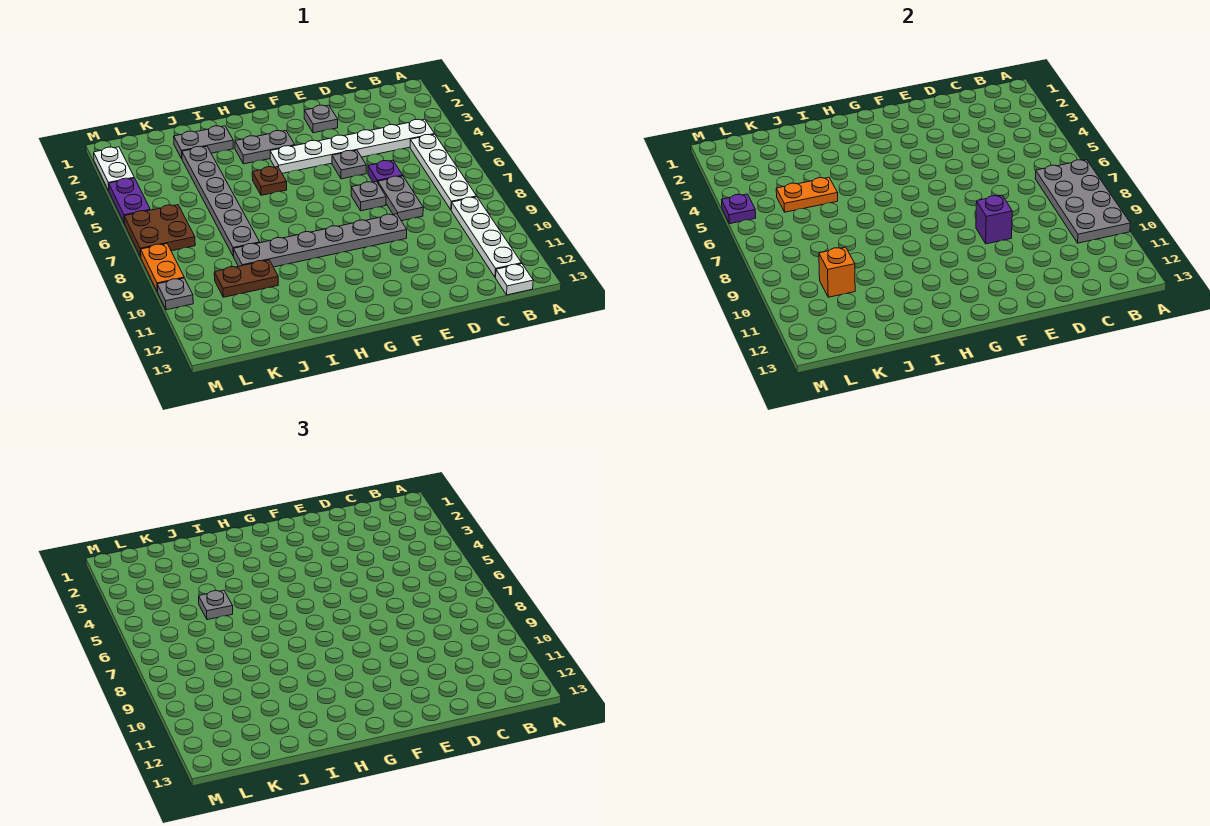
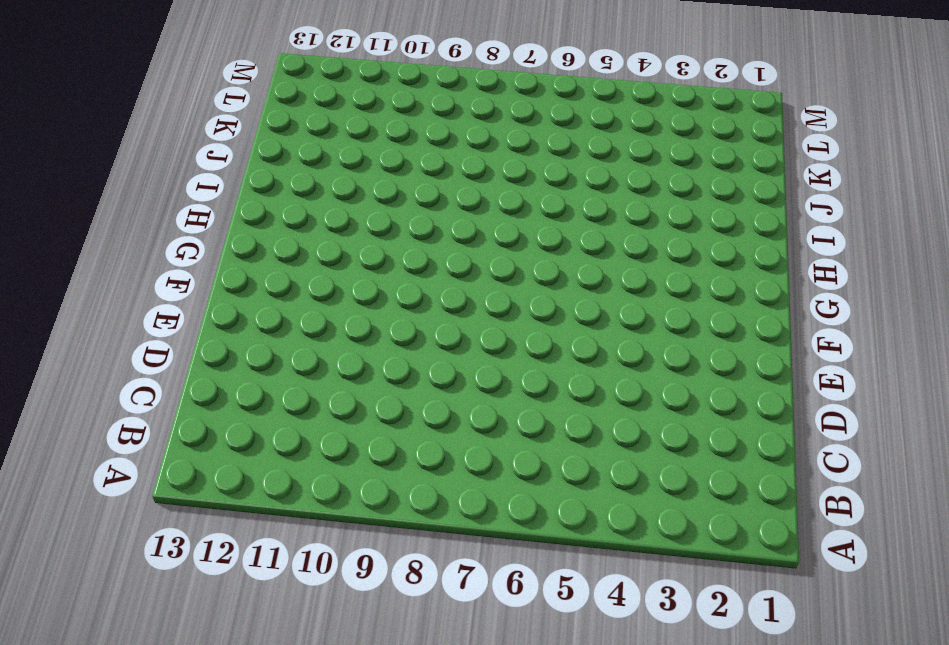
none -> white 1x6 plate [270,119,434,173]
none -> white 1x4 plate [410,134,477,210]
none -> white 1x4 plate [451,197,522,277]

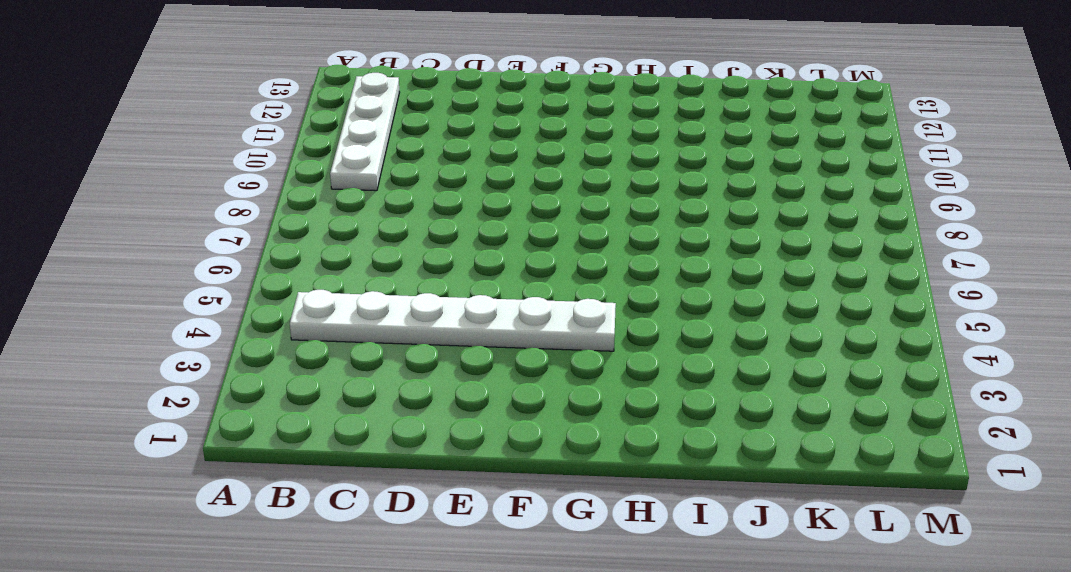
none -> white 1x4 plate [410,134,477,210]
none -> white 1x1 plate [496,264,533,295]
none -> purple 1x1 plate [368,160,403,183]

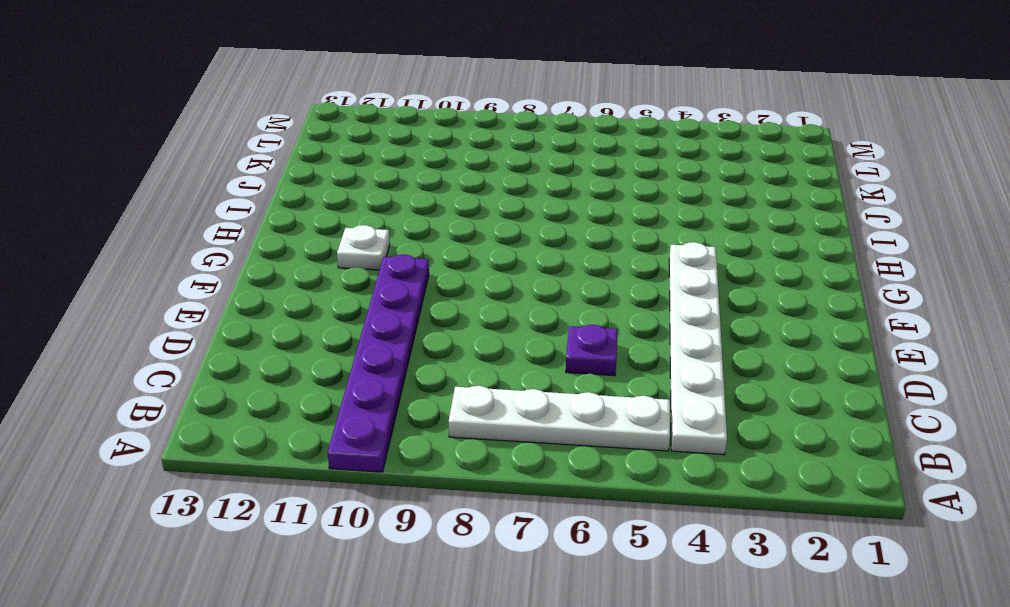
purple 1x6 plate [328,254,429,472] -> white 1x4 plate [451,197,522,277]
white 1x1 plate [337,225,390,270] -> white 1x1 plate moved to [496,264,533,295]
none -> grey 1x2 plate [378,176,423,221]
none -> grey 1x1 plate [304,105,338,133]
none -> grey 1x1 plate [332,150,366,179]

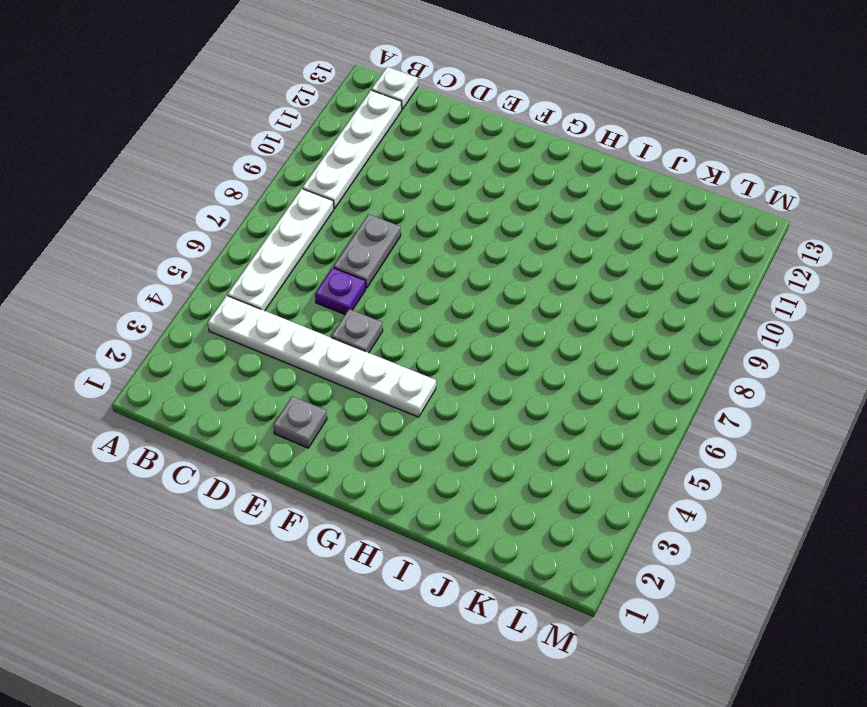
none -> grey 1x1 plate [351,182,386,211]
none -> grey 1x6 plate [233,214,407,267]
none -> grey 1x2 plate [235,131,295,164]

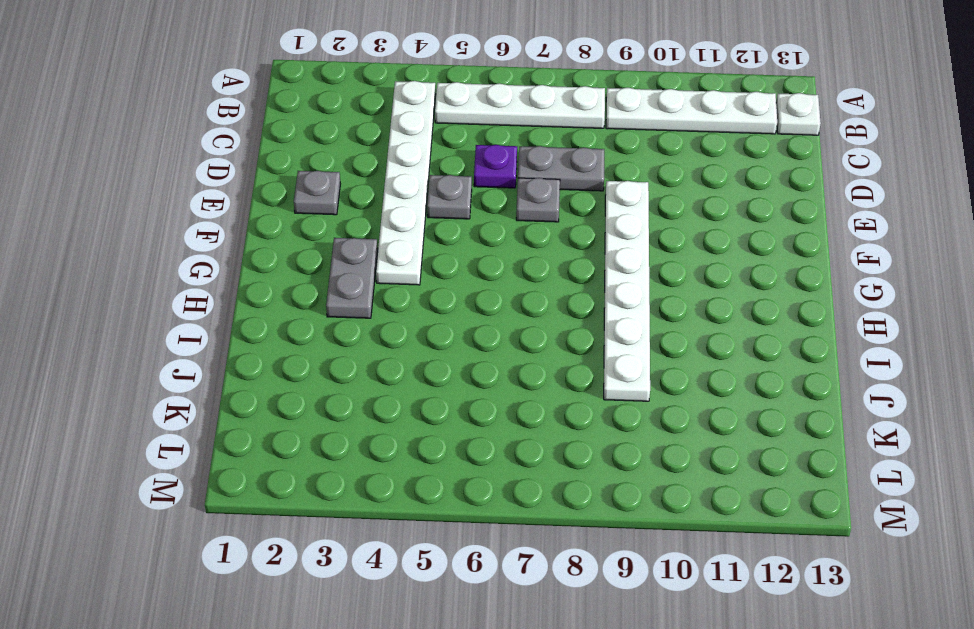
white 1x6 plate [604,181,650,401] -> grey 1x6 plate [233,214,407,267]
none -> brown 1x1 plate [252,166,287,195]
none -> grey 1x2 plate [174,126,233,158]
none -> grey 1x6 plate [182,146,260,256]

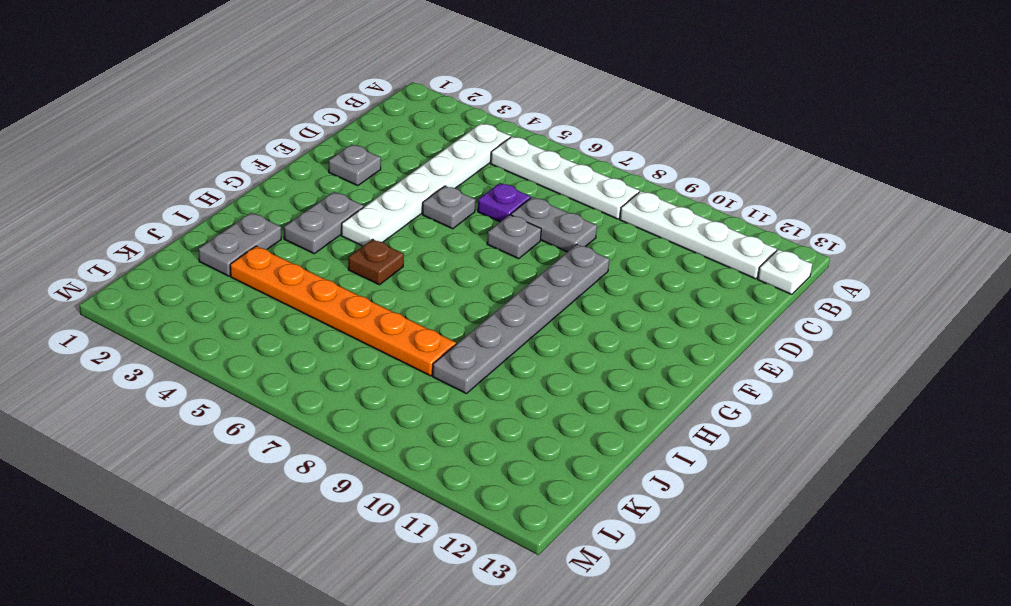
orange 1x6 plate [230,246,456,376] -> grey 1x6 plate [182,146,260,256]
none -> brown 1x2 plate [214,260,278,297]
none -> brown 2x2 plate [124,205,195,257]
none -> white 1x2 plate [94,147,134,190]

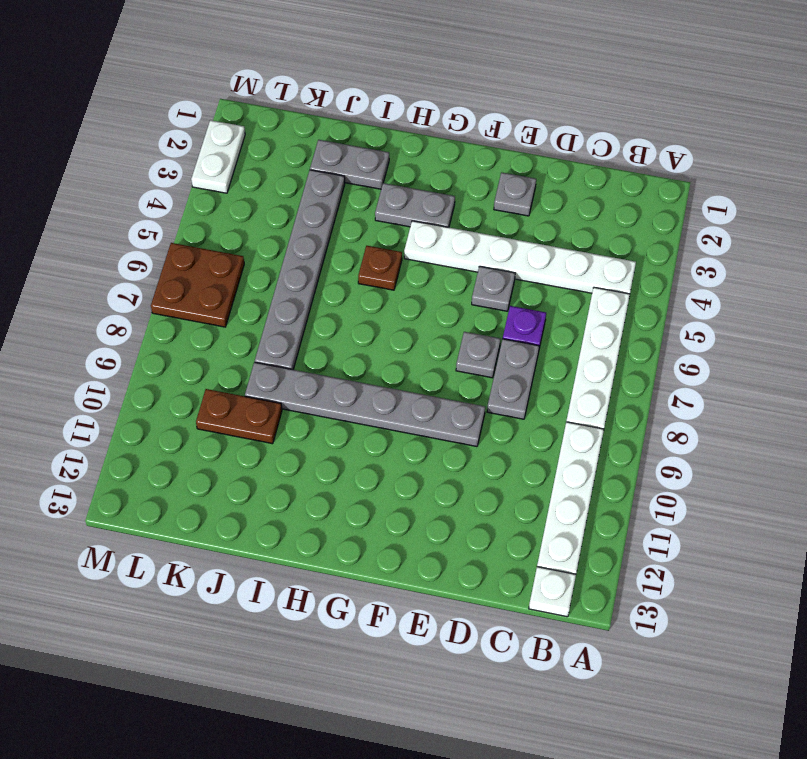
none -> purple 1x2 plate [109,178,150,223]
none -> orange 1x2 plate [141,244,184,292]
none -> grey 1x1 plate [157,278,193,310]

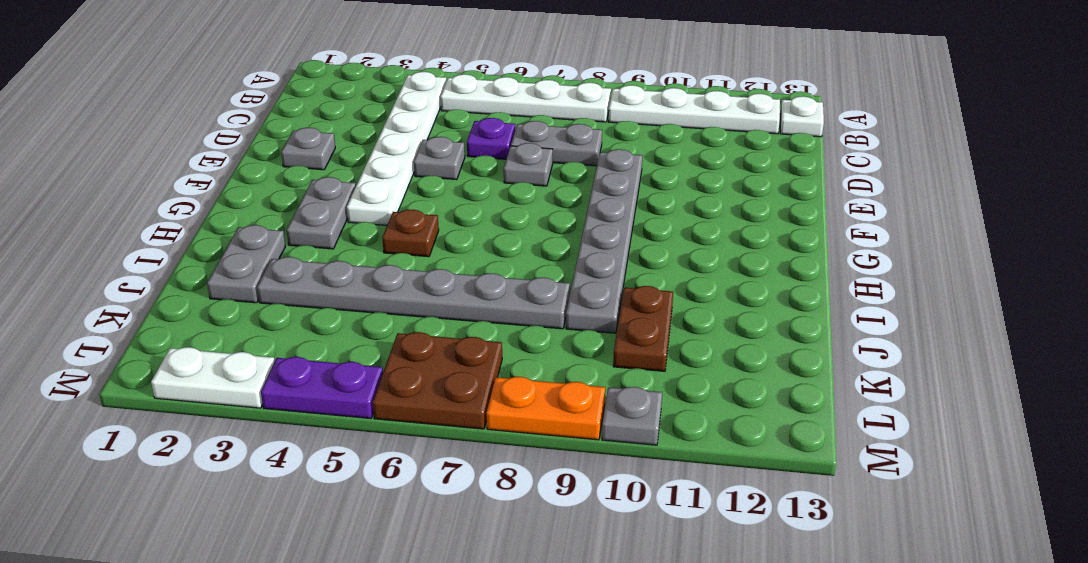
none -> grey 2x4 plate [1035,160,1130,243]
none -> purple 1x1 brick [976,195,1012,244]
none -> orange 1x2 plate [776,177,838,212]

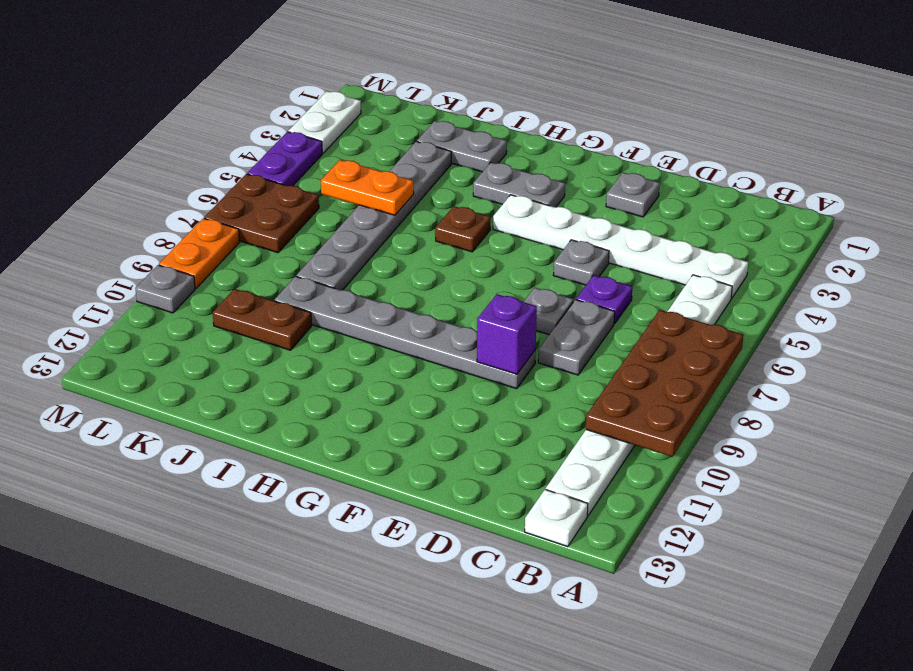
brown 2x4 plate [586,310,743,457] -> grey 2x4 plate [1035,160,1130,243]
none -> orange 1x1 brick [819,247,855,297]
none -> purple 1x1 plate [722,194,756,224]
none -> grey 1x1 plate [199,590,233,620]

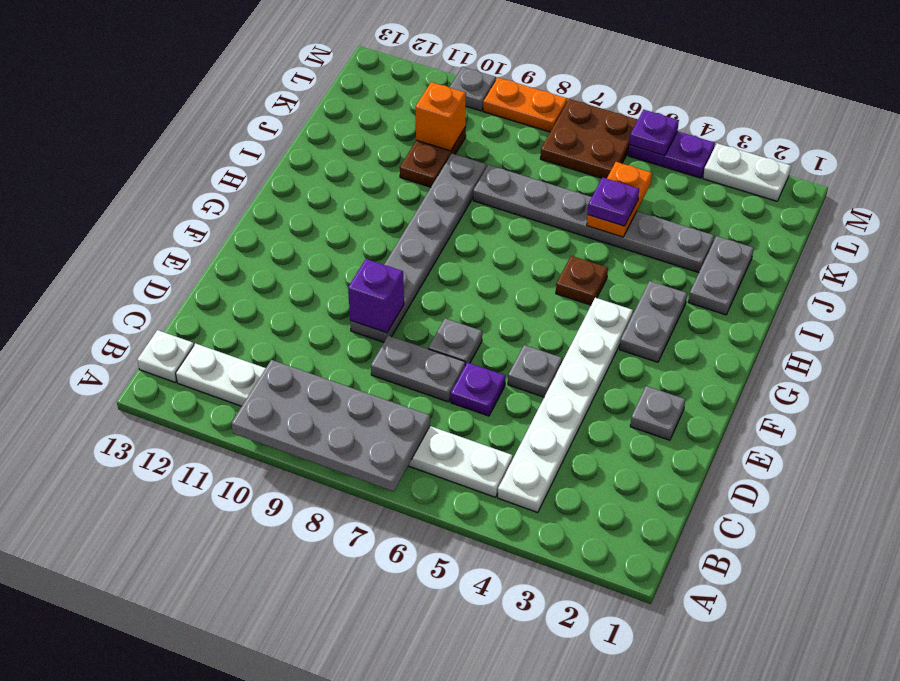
purple 1x1 plate [588,178,639,226] -> grey 1x1 plate [199,590,233,620]

